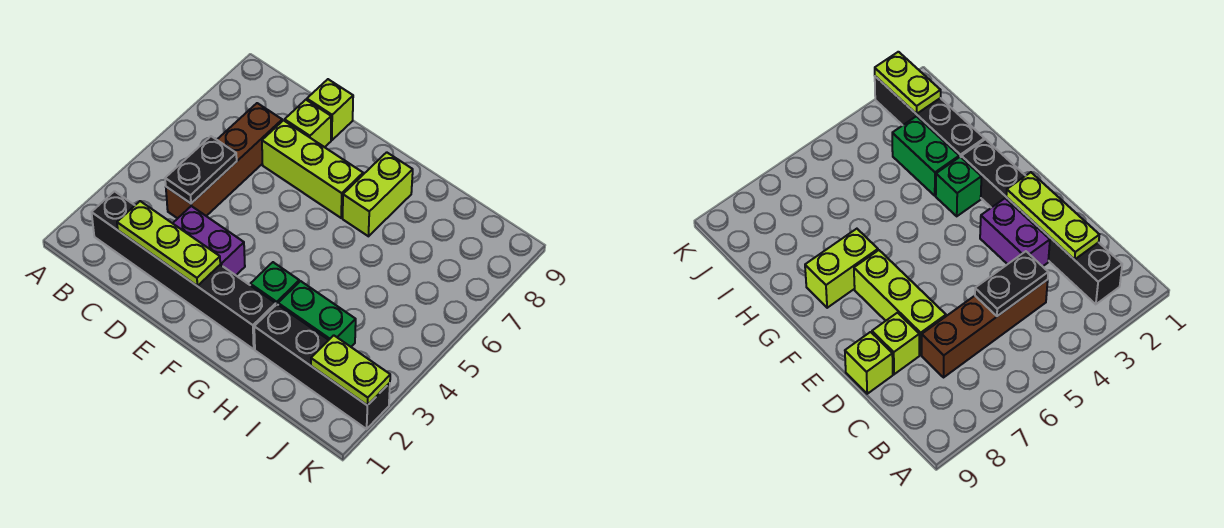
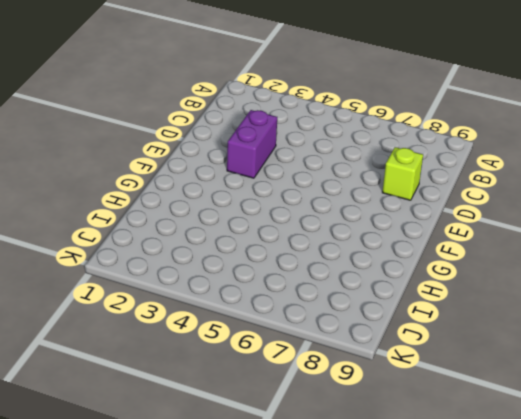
none -> black 1x6 brick [91,191,276,349]
none -> brown 1x4 brick [166,103,282,218]
none -> lime 1x3 brick [262,120,363,218]

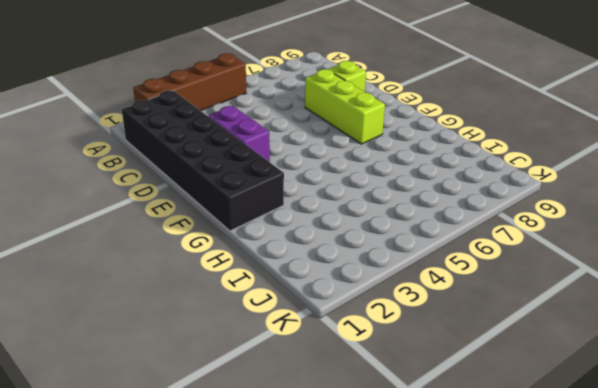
brown 1x4 brick [133,53,246,111] -> brown 1x4 brick moved to [166,103,282,218]
black 2x6 brick [122,91,284,231] -> black 1x6 brick [91,191,276,349]
none -> lime 1x1 brick [307,79,353,140]
none -> green 1x1 brick [250,262,299,305]
none -> lime 1x2 brick [343,152,413,236]

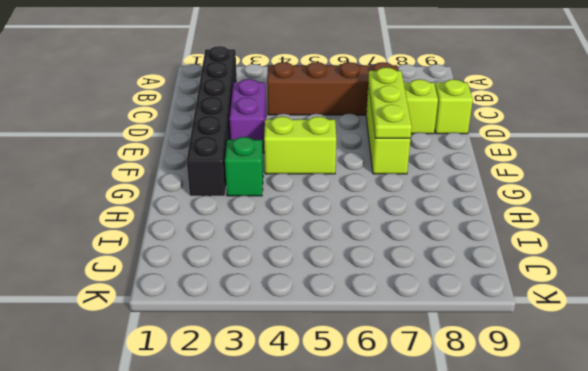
lime 1x3 plate [368,67,412,138] -> lime 1x3 plate moved to [117,201,220,286]
lime 1x2 brick [264,116,336,174] -> lime 1x2 brick moved to [343,152,413,236]
none -> black 1x4 brick [254,304,390,429]
none -> green 1x2 brick [278,281,356,347]
none -> black 1x2 plate [165,136,237,203]

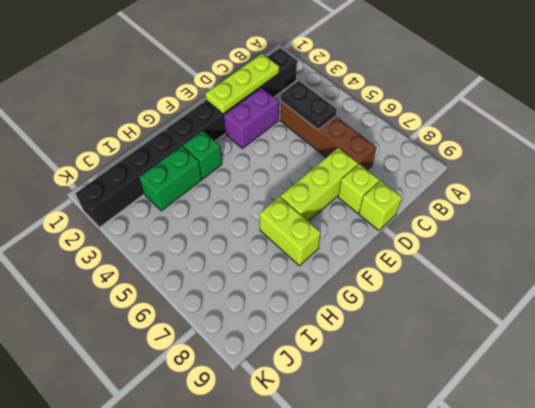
none -> lime 1x2 plate [311,335,390,406]

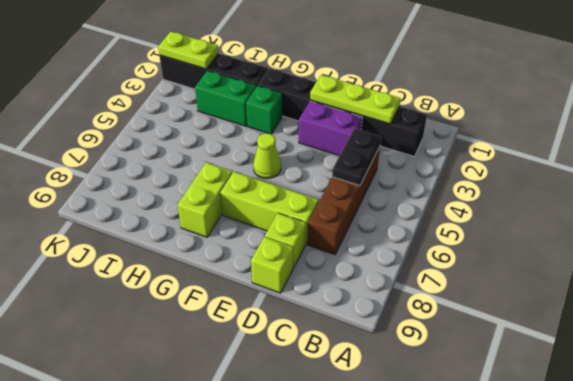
lime 1x1 cone [253,133,281,178] -> none

